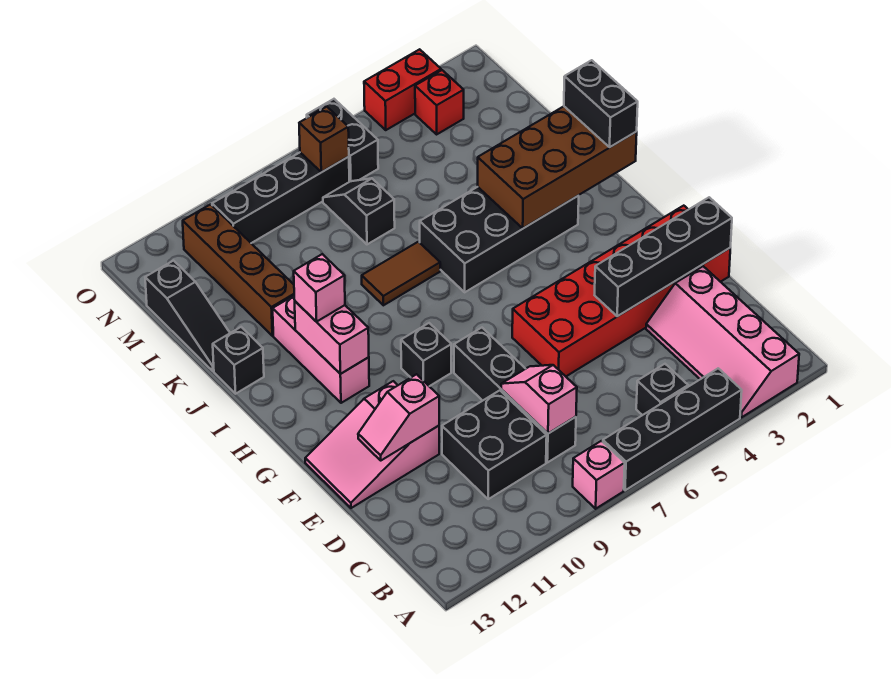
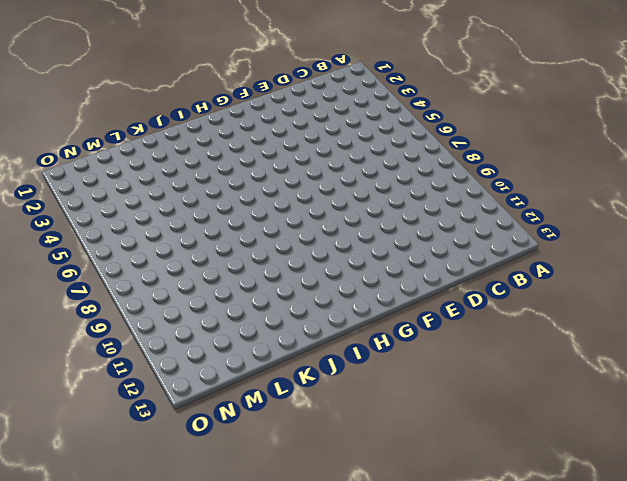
none -> pink 2x4 slope [646,266,799,417]
none -> black 1x4 brick [603,368,742,490]
none -> pink 1x1 brick [573,441,625,509]

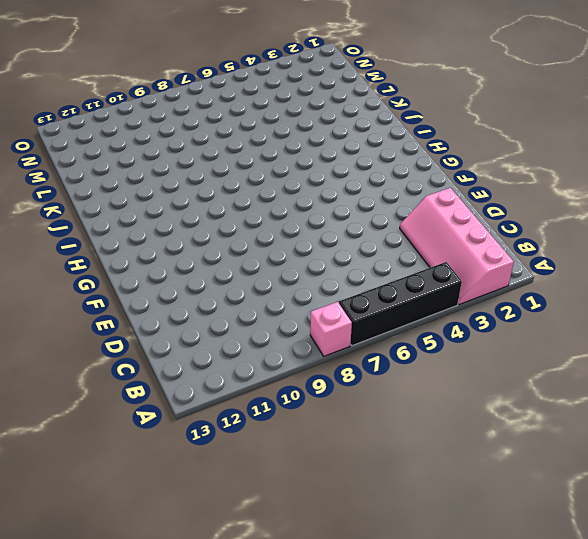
none -> black 1x1 brick [636,364,688,415]
none -> black 1x4 brick [454,328,576,463]
none -> black 2x2 brick [442,390,547,499]

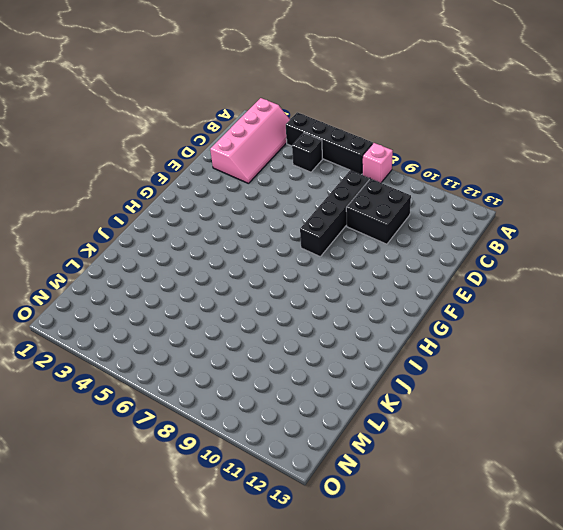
none -> red 2x6 brick [512,206,730,376]
none -> pink 2x3 slope [305,381,439,508]
none -> black 1x1 brick [401,323,451,386]

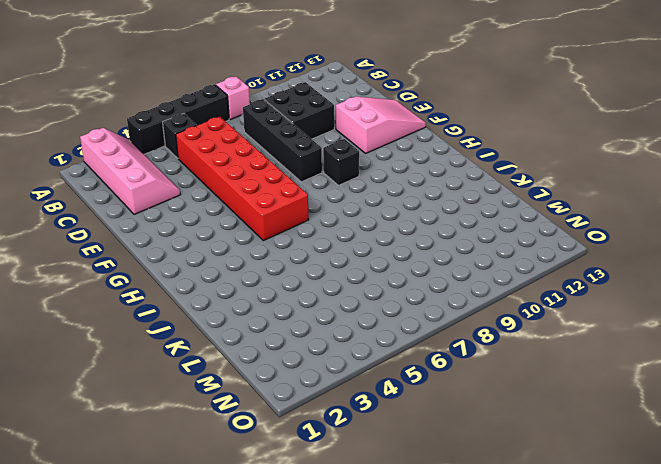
red 2x6 brick [176,117,309,241] -> red 2x6 brick turned to [512,206,730,376]
none -> pink 1x3 brick [273,296,369,403]
none -> black 2x4 brick [420,187,579,292]
none -> brown 1x2 tile [362,242,440,305]

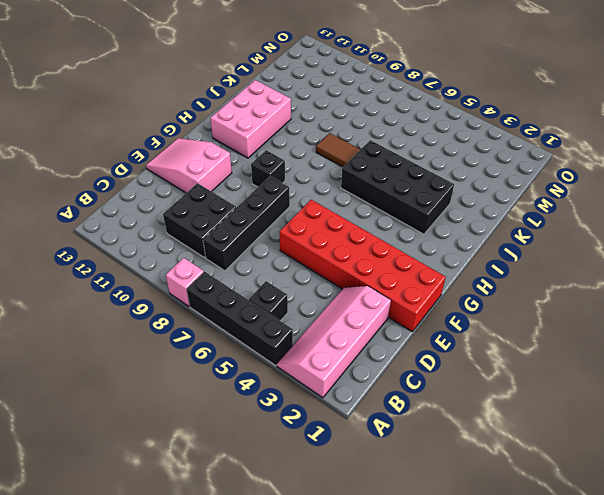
pink 2x3 brick [210,80,291,158] -> pink 1x3 brick [273,296,369,403]
none -> black 1x1 brick [213,327,264,394]
none -> brown 1x4 brick [183,204,294,336]
none -> black 1x3 slope [145,261,230,371]

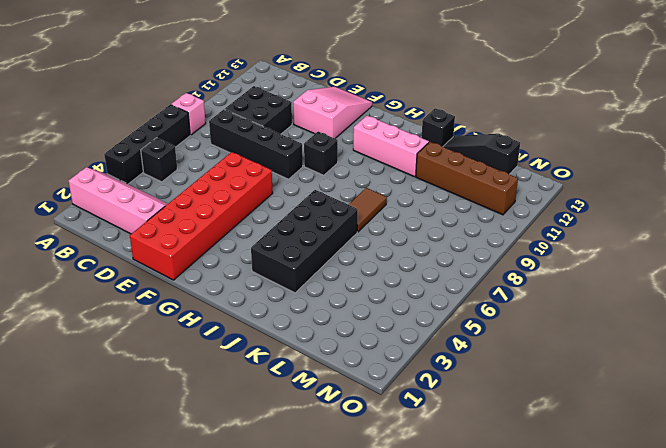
none -> black 1x2 slope [323,178,395,244]
none -> red 1x1 brick [415,70,464,134]
none -> black 1x2 brick [307,99,378,182]

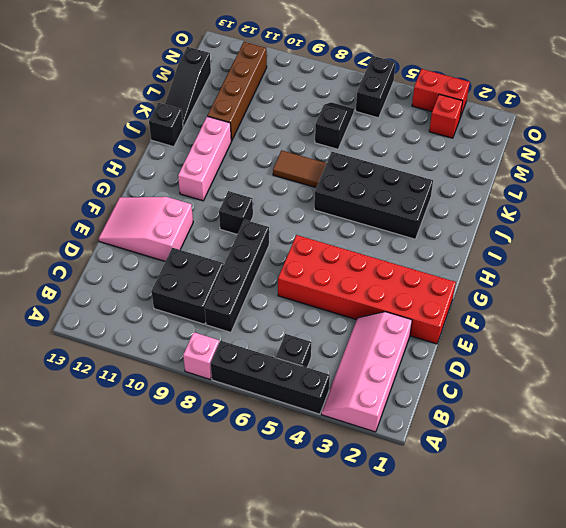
none -> black 1x4 brick [212,153,349,243]
none -> pink 1x2 slope [501,365,577,434]
none -> black 1x4 brick [595,197,732,316]

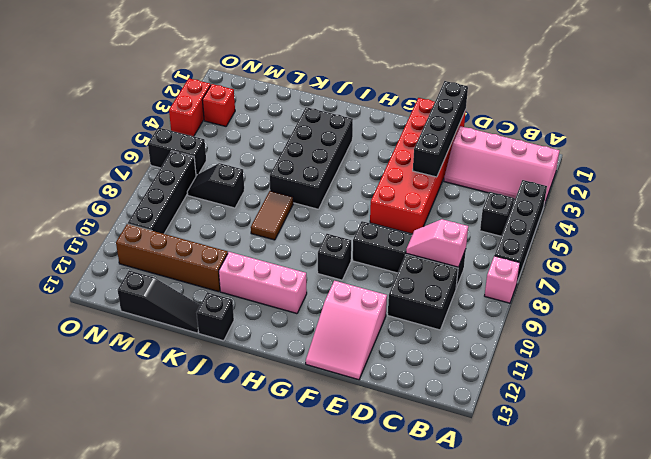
none -> pink 1x2 slope [358,374,439,460]
none -> pink 1x2 brick [295,301,369,374]
none -> brown 2x4 brick [478,106,637,228]

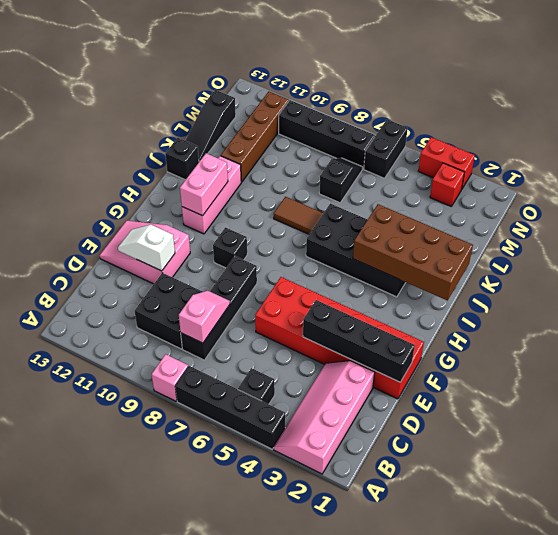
white 1x2 slope [118,225,175,271] -> pink 1x2 slope [358,374,439,460]
none -> brown 1x1 brick [299,107,349,172]
none -> black 1x2 brick [564,60,638,147]
none -> pink 1x1 brick [293,254,345,322]

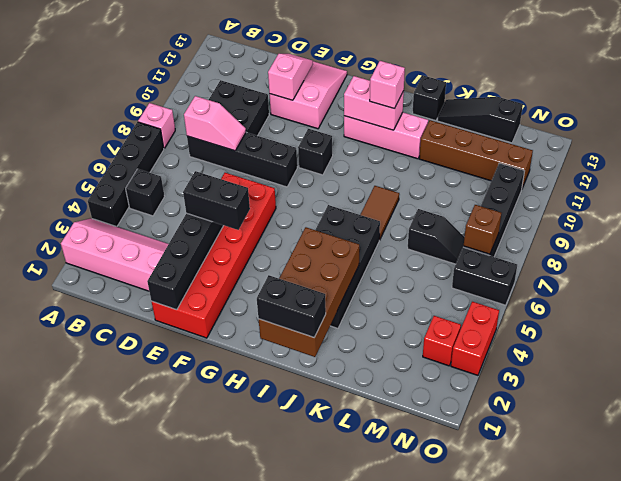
black 1x2 brick [183,171,250,230] -> none

